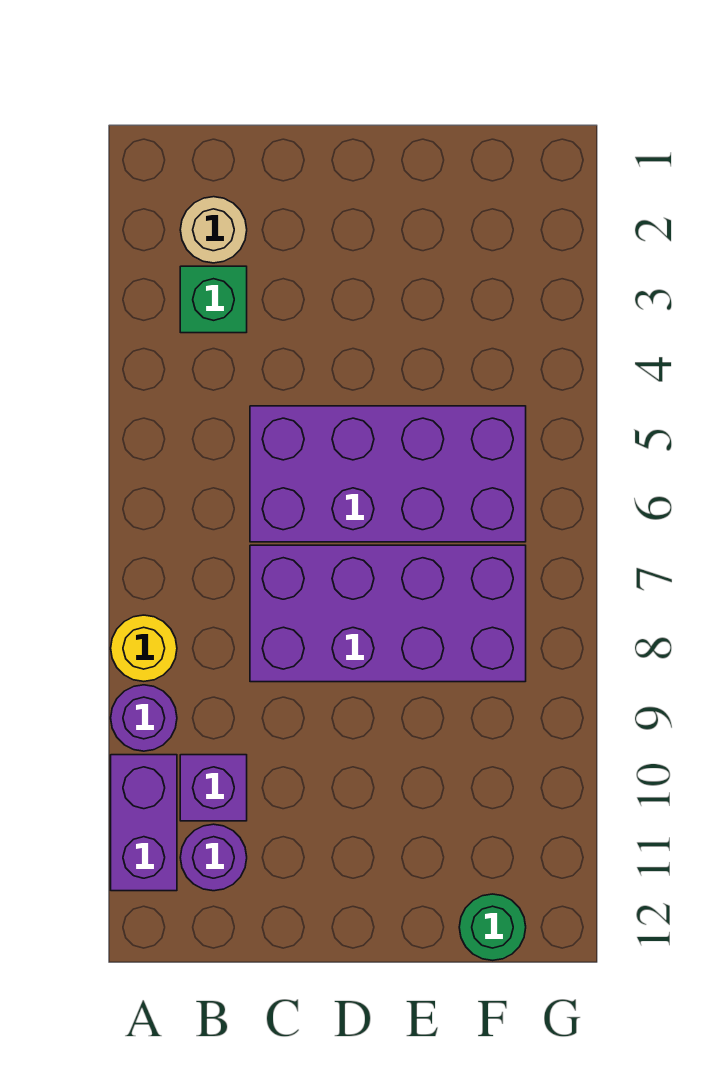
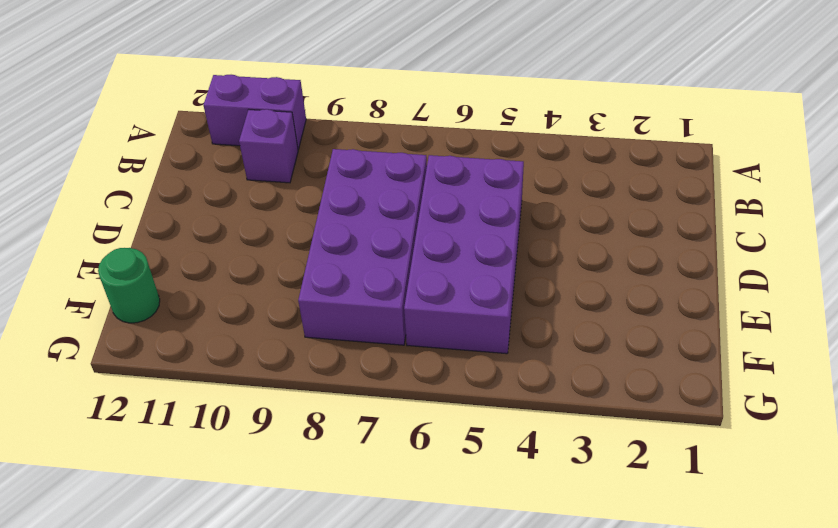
none -> yellow 1x1 round brick [111,615,177,681]
none -> purple 1x1 round brick [111,685,177,751]

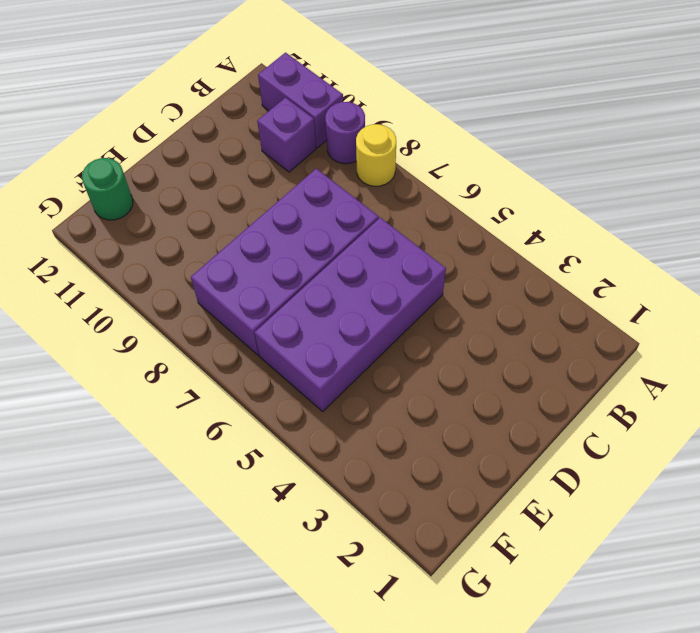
none -> tan 1x1 round brick [180,197,247,263]
none -> green 1x1 brick [180,266,247,333]

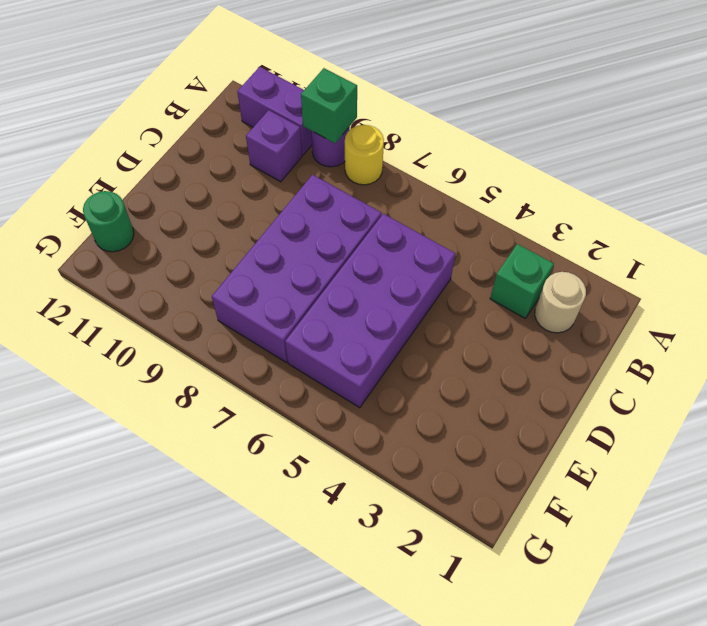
green 1x1 brick [301,68,357,143] -> none
none -> purple 1x1 round brick [180,824,247,891]

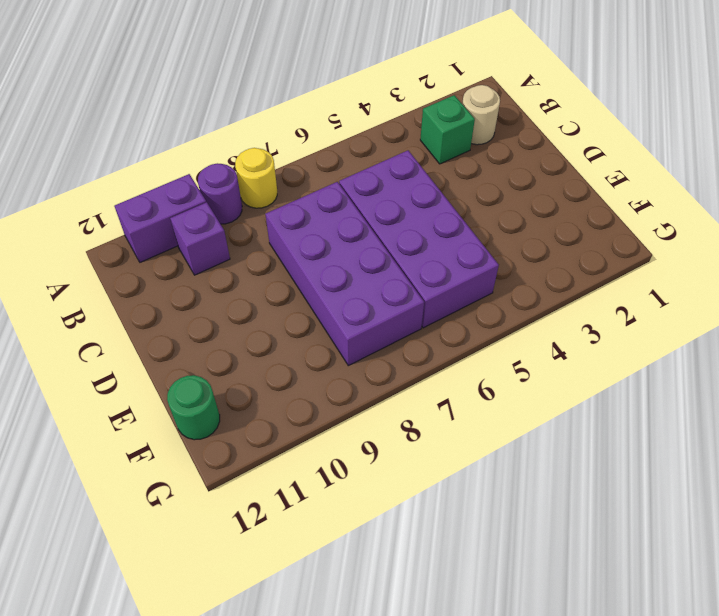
none -> purple 1x1 round brick [180,824,247,891]

